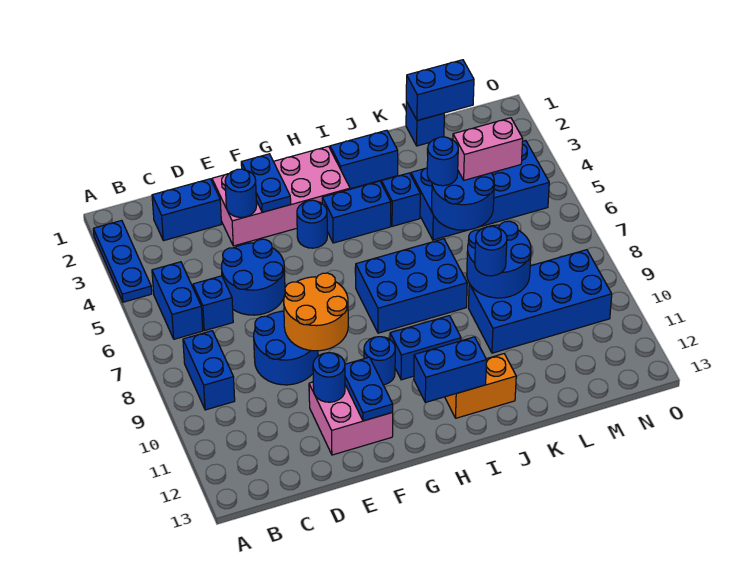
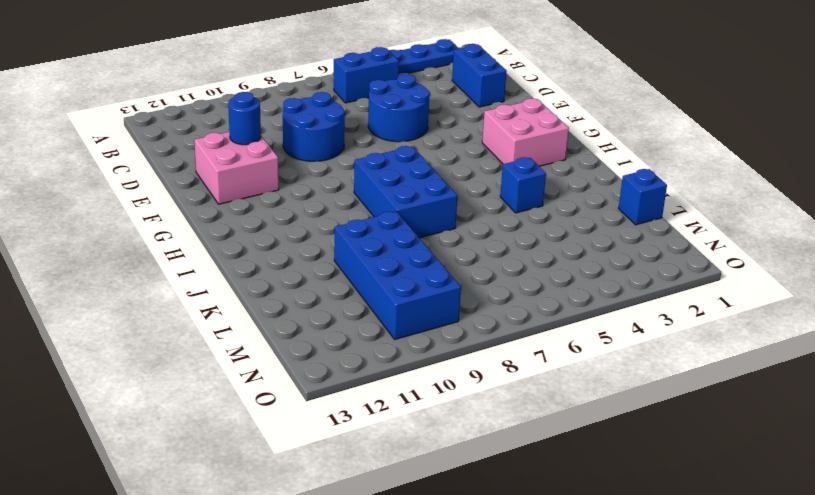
pink 2x2 brick [482,98,569,166] -> pink 2x4 brick [212,146,350,246]
none -> blue 1x2 brick [183,331,235,410]
none -> blue 1x1 brick [193,276,233,331]
none -> blue 1x1 round brick [297,200,327,248]
none -> blue 1x1 round brick [364,337,395,385]

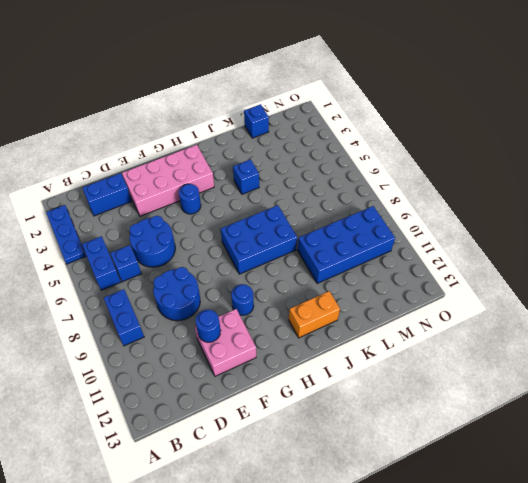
none -> blue 1x2 brick [322,181,391,243]
none -> blue 1x2 brick [390,316,461,380]
none -> blue 1x2 brick [330,130,398,189]
none -> blue 2x4 brick [411,141,549,240]

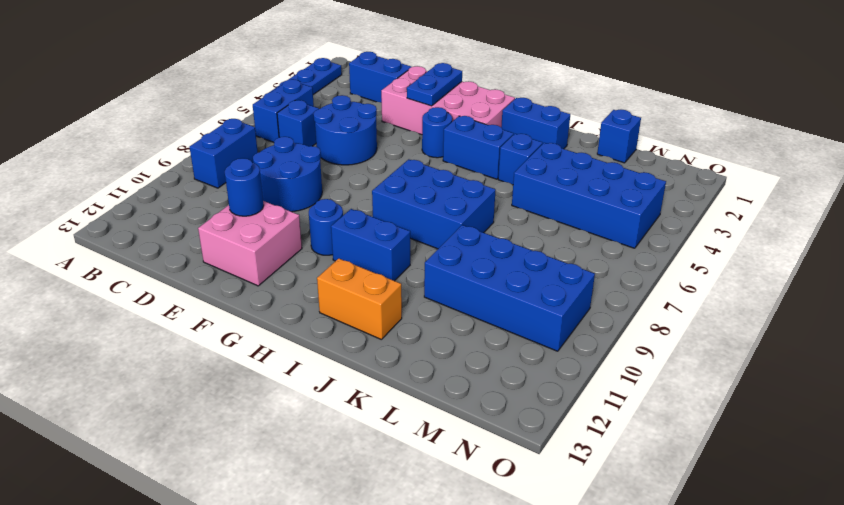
none -> blue 1x1 round brick [225,169,257,217]
none -> orange 2x2 round brick [284,273,348,351]
none -> blue 1x2 plate [345,357,393,421]
none -> blue 1x2 brick [414,337,487,402]

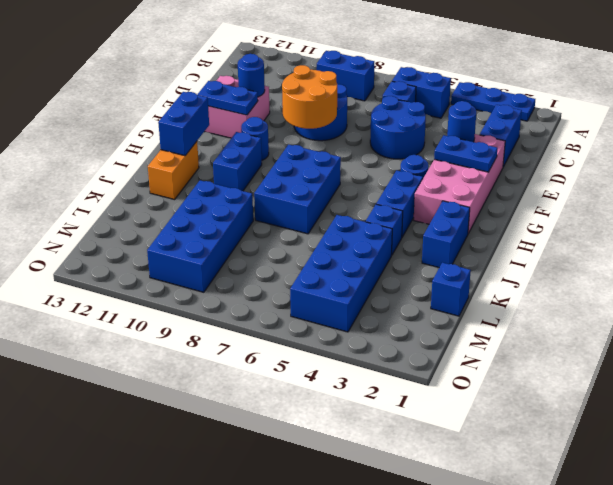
none -> blue 2x2 round brick [432,171,494,230]
none -> blue 2x2 round brick [467,221,531,298]
none -> blue 1x2 brick [406,60,474,120]
none -> blue 1x1 round brick [427,137,458,186]

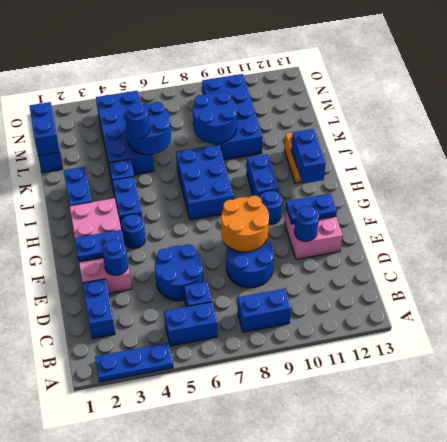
none -> blue 1x1 round brick [475,226,507,276]
none -> pink 1x2 brick [453,118,523,180]

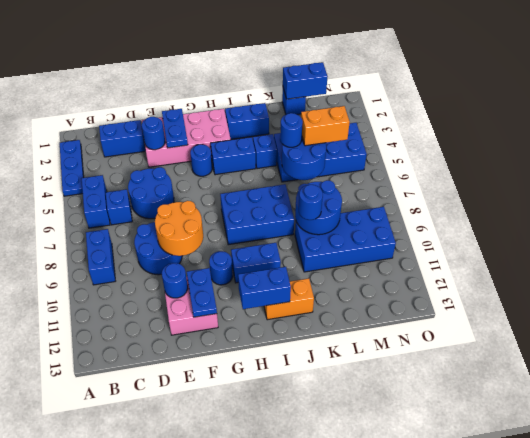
orange 1x2 brick [301,106,350,146] -> pink 1x2 brick [453,118,523,180]

